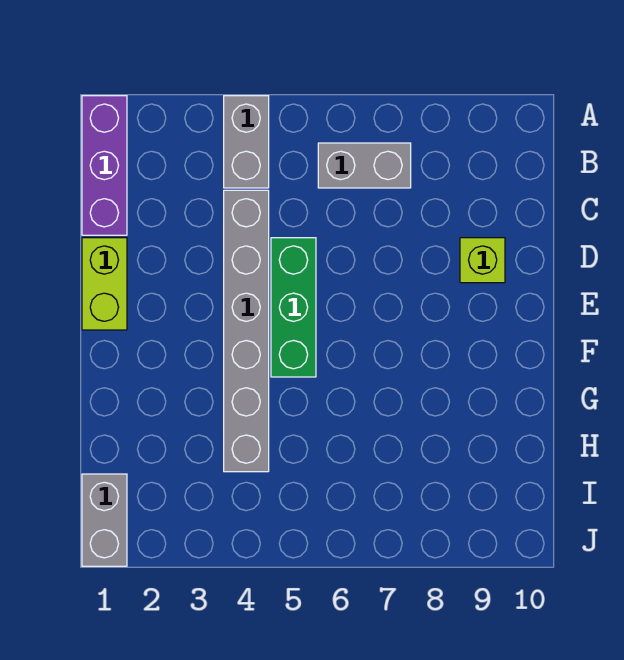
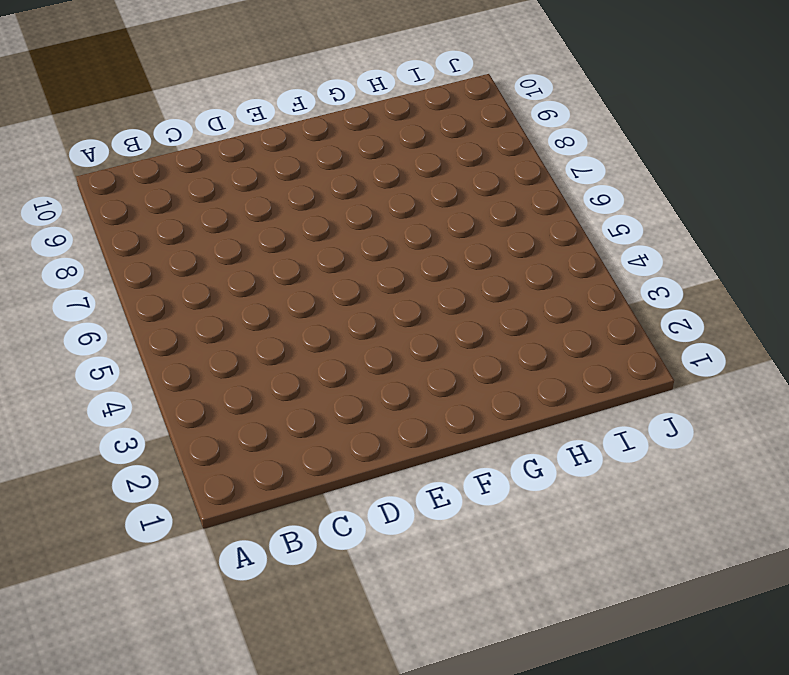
none -> purple 1x3 brick [82,96,127,235]
none -> grey 1x2 brick [224,96,269,188]

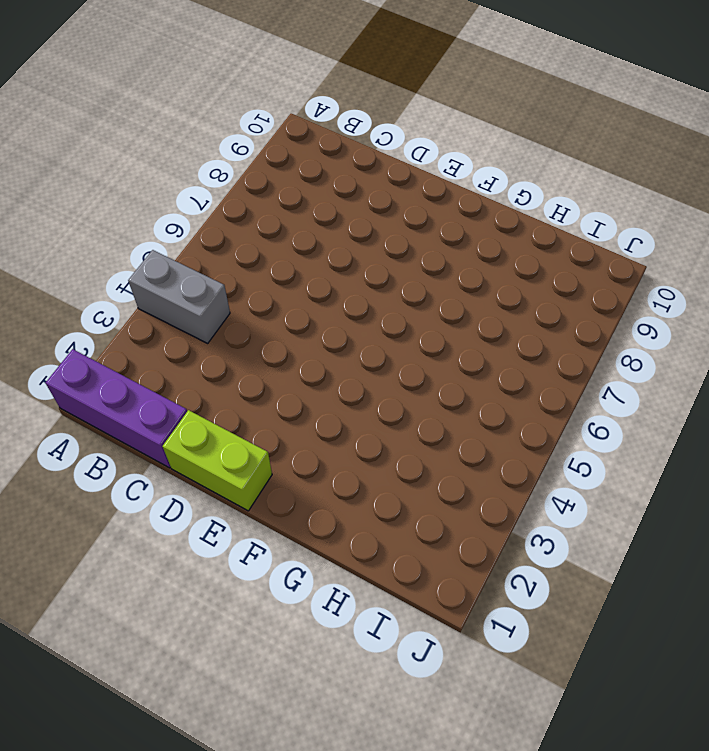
none -> grey 1x2 brick [318,143,411,188]
none -> grey 1x6 brick [224,190,269,472]

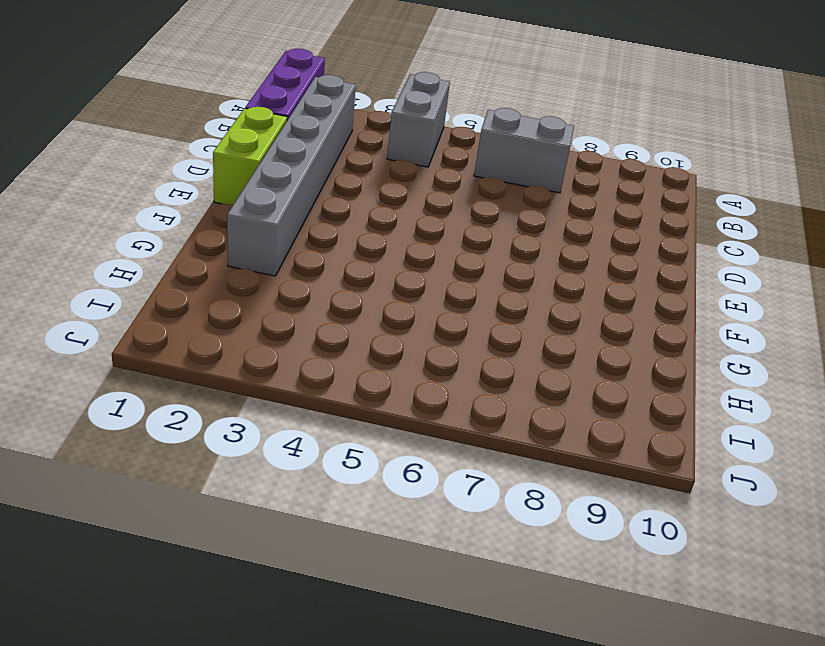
grey 1x6 brick [227,75,356,276] -> grey 1x6 brick moved to [224,190,269,472]
none -> green 1x3 brick [271,238,316,377]
none -> lime 1x1 brick [460,238,505,283]

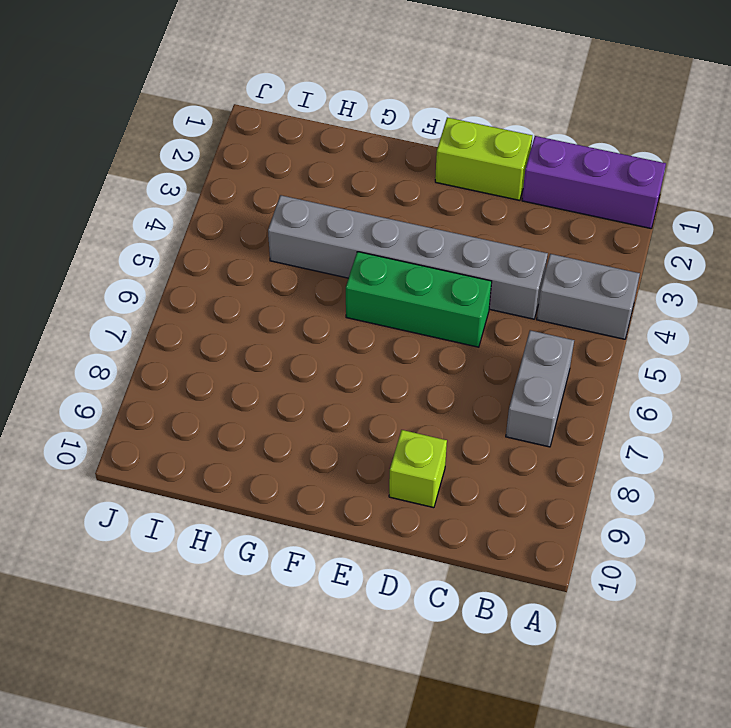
none -> grey 1x2 brick [82,474,127,566]

